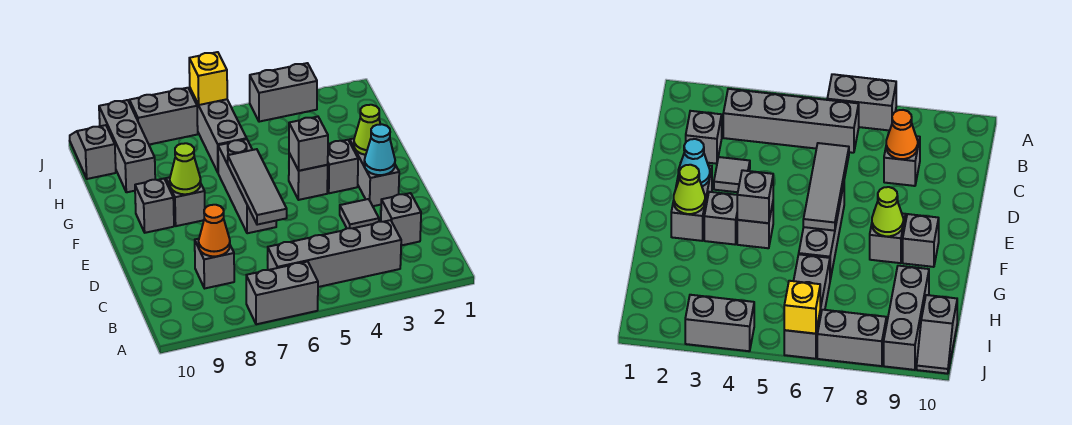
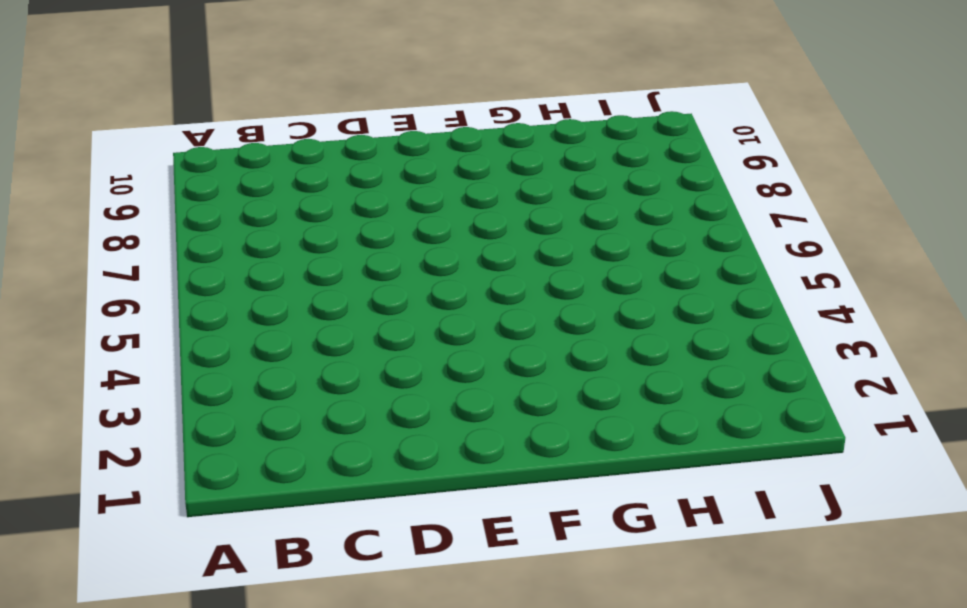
none -> grey 1x2 brick [246,261,318,324]
none -> grey 1x4 brick [268,220,401,287]
none -> grey 1x1 brick [381,193,421,246]

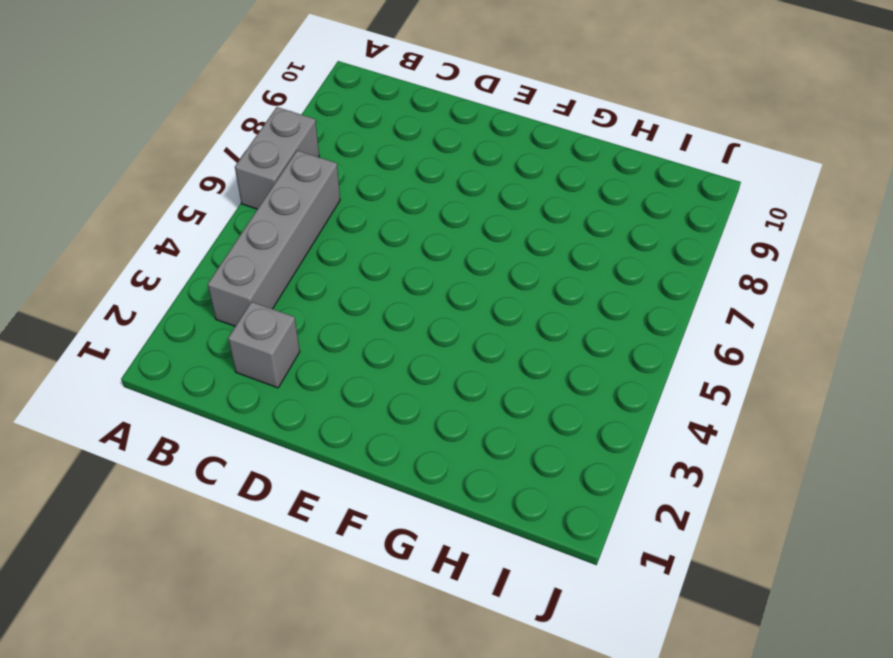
none -> grey 1x1 brick [195,239,234,288]
none -> grey 1x1 tile [340,199,379,228]
none -> grey 1x2 brick [349,139,399,206]

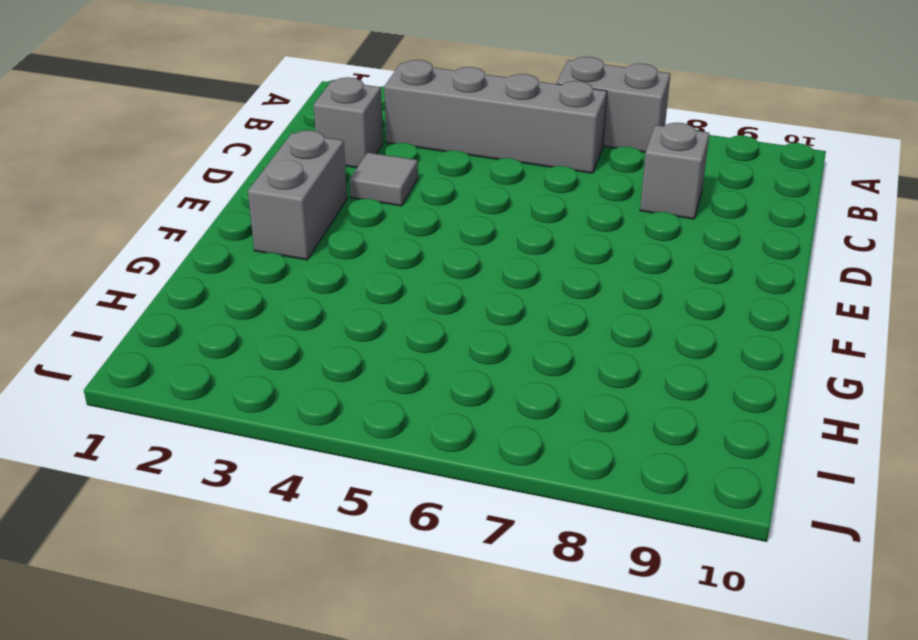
none -> grey 1x3 brick [218,139,276,233]
none -> grey 1x1 brick [327,140,358,193]
none -> grey 1x1 brick [289,153,328,200]

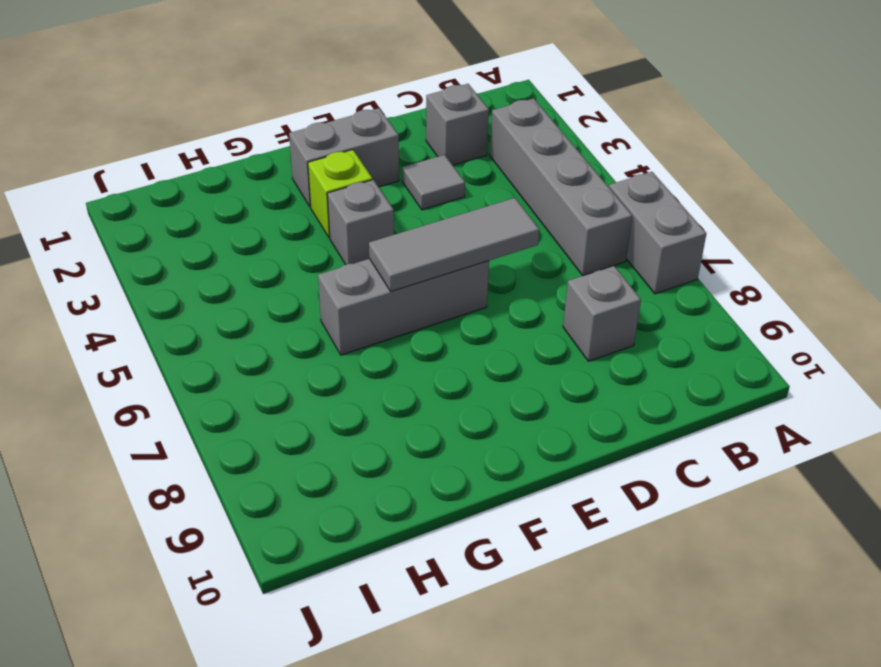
lime 1x1 brick [308,150,373,238] -> grey 1x1 brick [327,140,358,193]
none -> grey 1x1 brick [166,177,205,226]
none -> grey 1x1 brick [135,179,174,233]
none -> grey 1x3 brick [190,89,247,172]

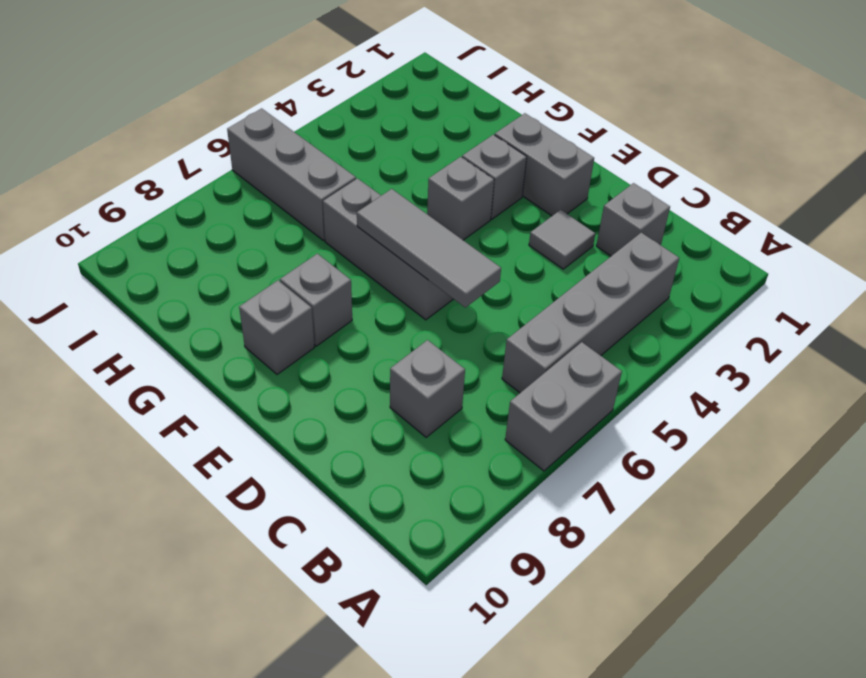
none -> grey 1x3 brick [99,100,155,192]
none -> grey 1x2 slope [70,125,116,179]
none -> grey 1x2 brick [250,63,317,122]

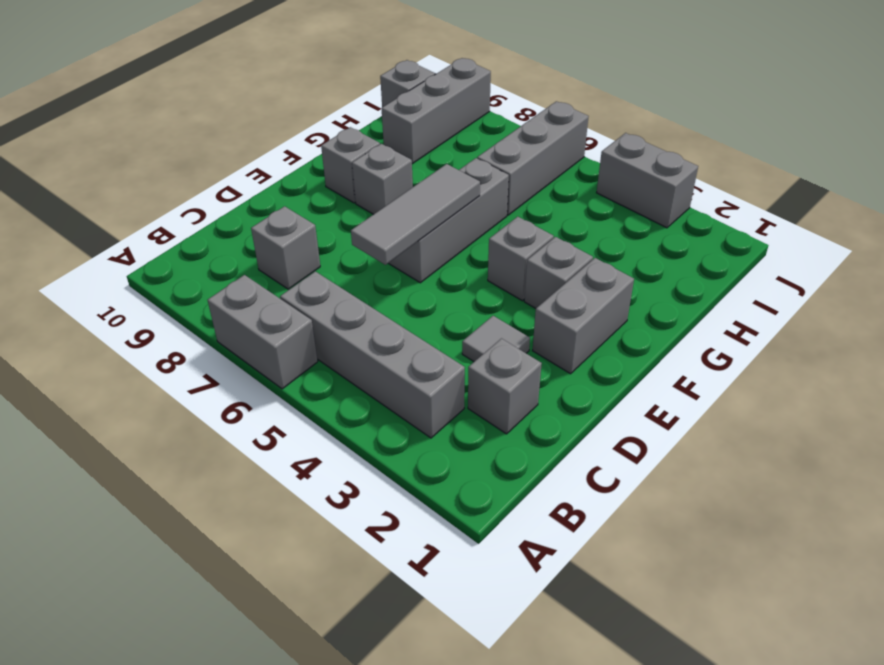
none -> grey 1x2 brick [129,88,198,145]
none -> orange 1x1 cone [199,205,230,256]
none -> cyan 1x1 cone [364,124,395,175]

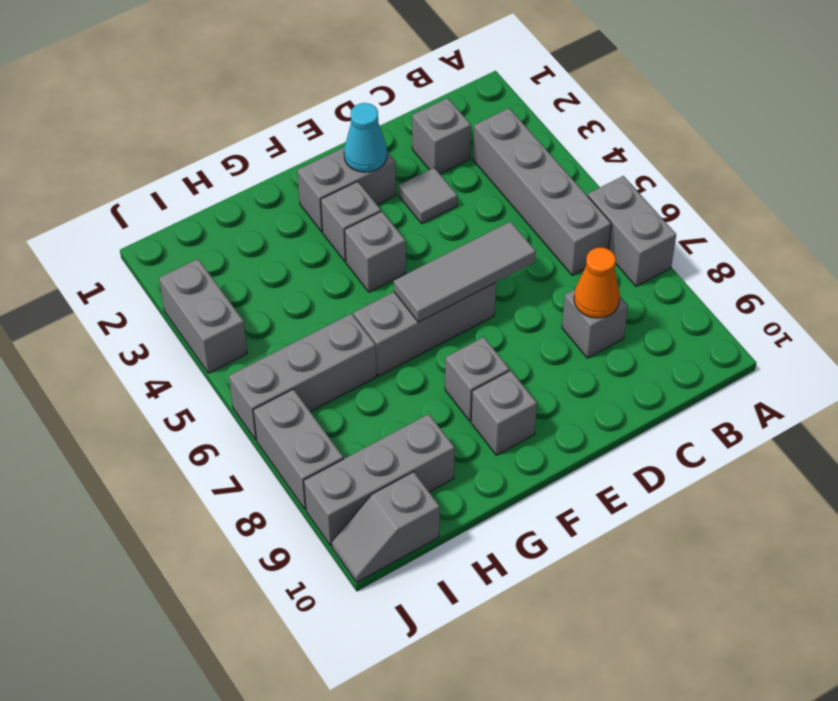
none -> lime 1x1 cone [354,105,381,155]
none -> grey 1x1 brick [289,117,328,171]
none -> lime 1x1 cone [170,143,201,194]

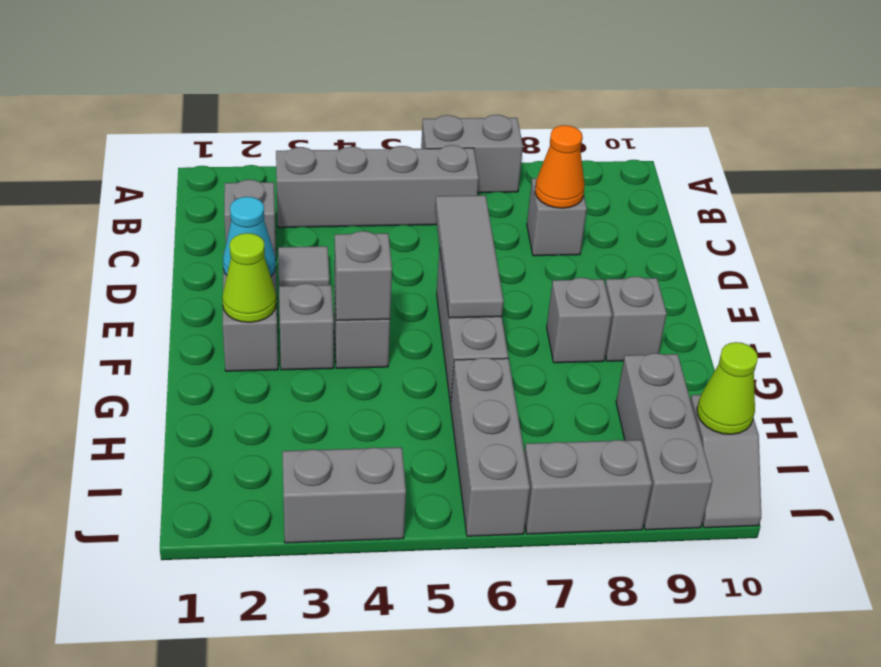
lime 1x1 cone [697,342,758,434] -> lime 1x1 cone moved to [170,143,201,194]
none -> yellow 1x1 brick [189,52,227,105]

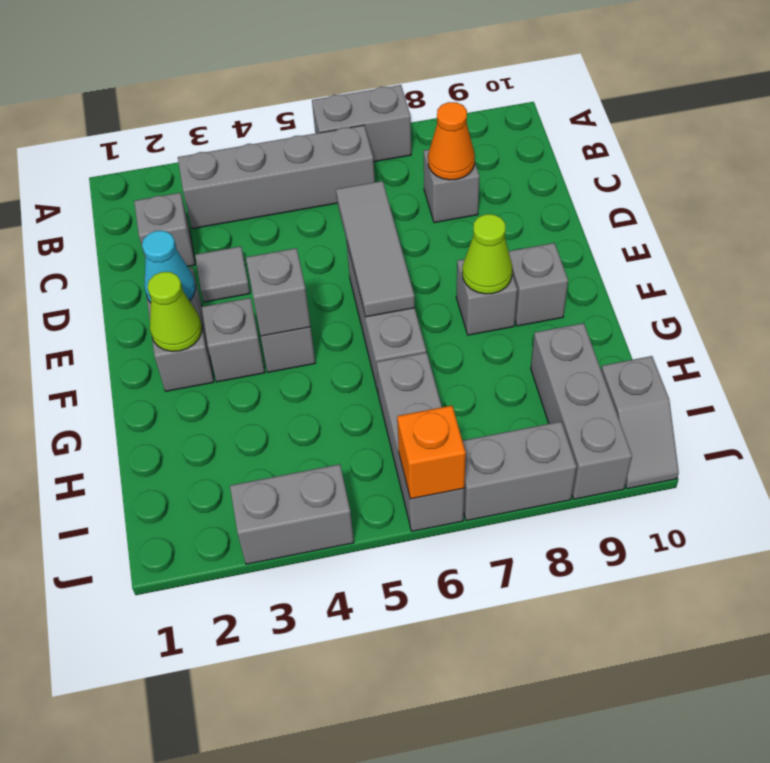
orange 1x1 brick [397,406,466,499] -> yellow 1x1 brick [189,52,227,105]

